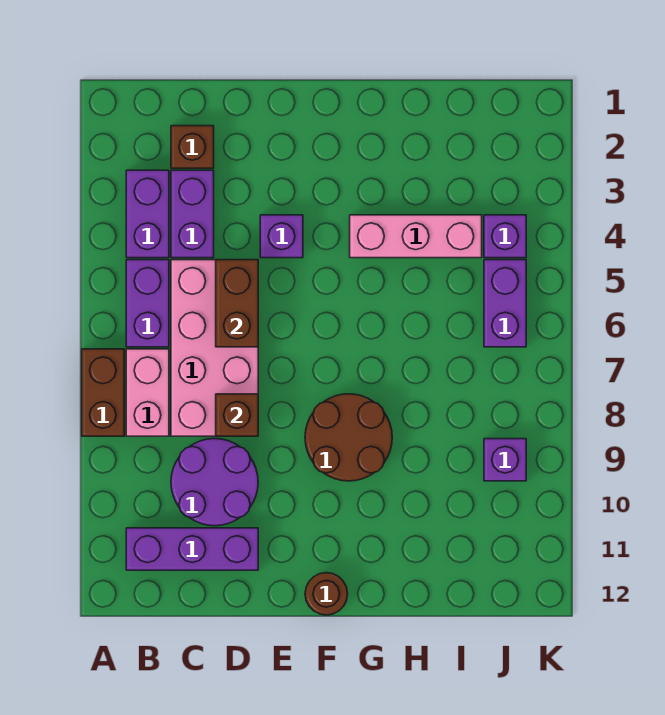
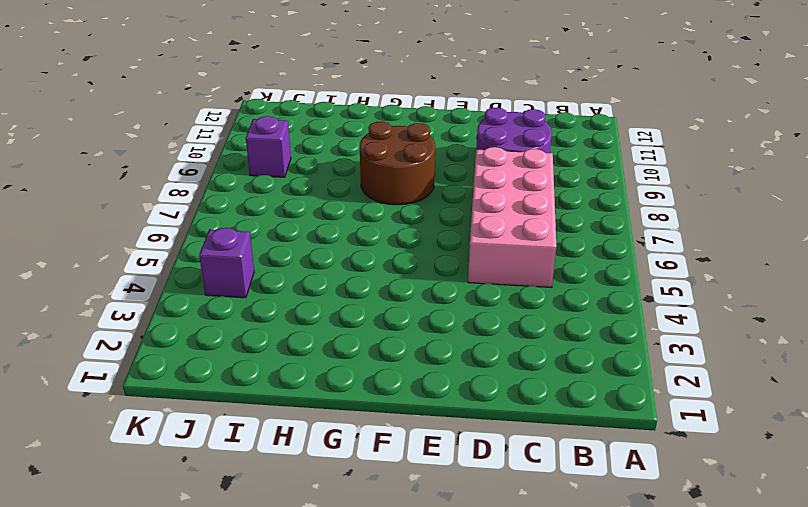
none -> brown 1x2 brick [82,349,124,436]
none -> purple 1x2 brick [126,170,169,258]
none -> purple 1x2 brick [126,260,169,347]

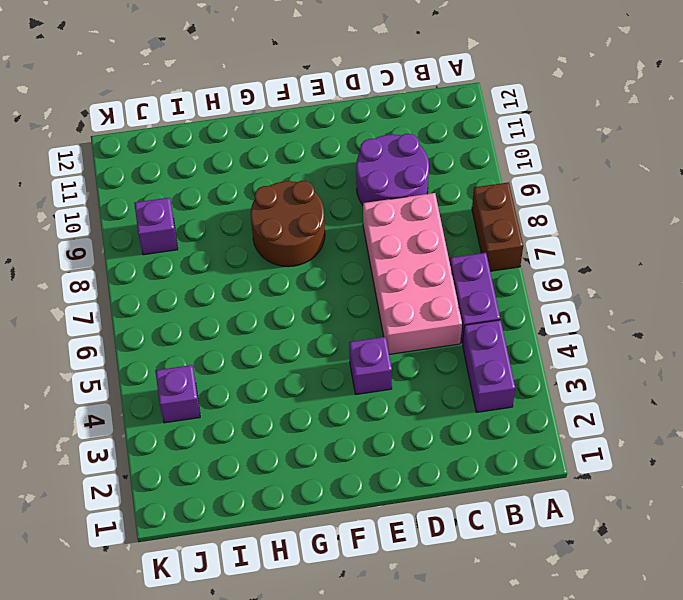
none -> pink 1x2 brick [126,349,169,436]
none -> purple 1x3 brick [126,528,258,570]
none -> brown 1x1 brick [171,126,214,168]

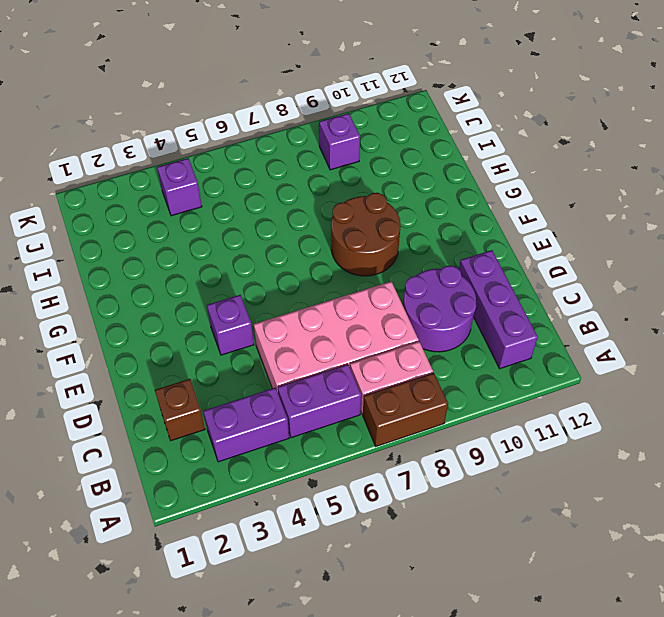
none -> purple 1x2 brick [171,170,214,258]
none -> brown 1x1 round brick [305,573,348,615]
none -> pink 1x3 brick [350,215,482,258]

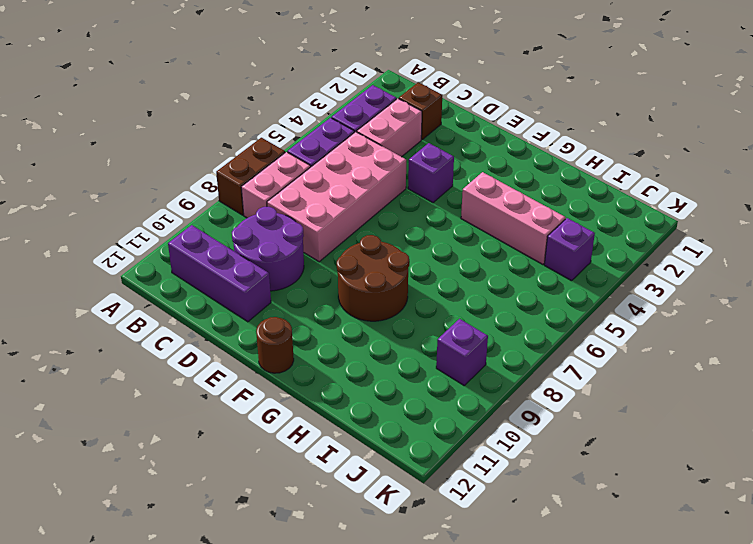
pink 1x2 brick [357,99,422,157] -> purple 1x2 brick [171,170,214,258]
none -> purple 1x2 brick [484,260,526,347]
none -> brown 1x2 brick [216,260,258,347]
none -> brown 1x1 brick [216,394,258,436]

